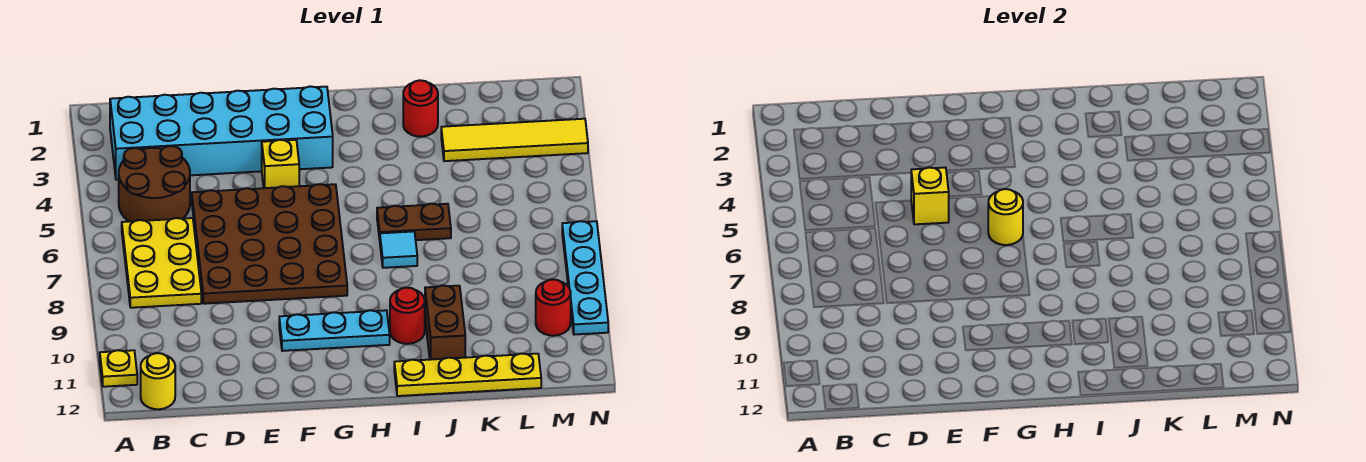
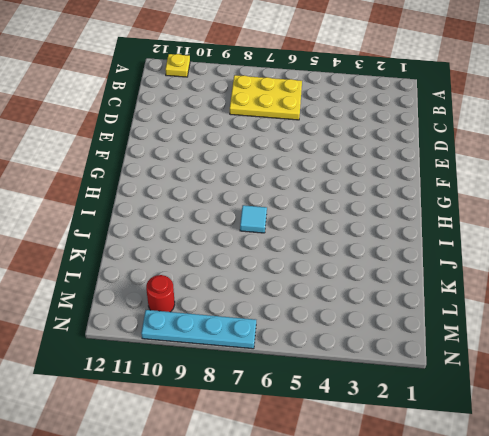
none -> cyan 2x6 brick [110,86,333,180]
none -> brown 2x2 round brick [119,146,190,222]
none -> yellow 1x1 round brick [141,353,175,409]

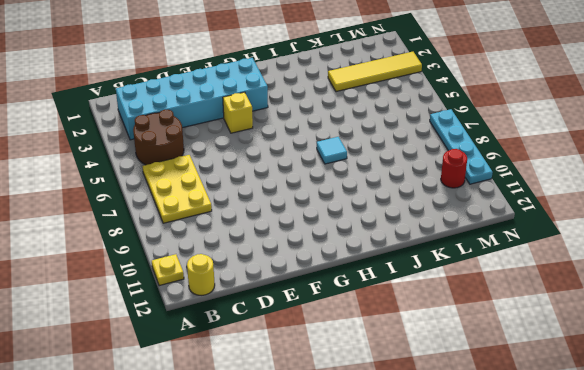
none -> brown 4x4 plate [192,184,347,304]
none -> cyan 1x3 plate [279,310,390,351]
none -> brown 1x2 plate [377,204,451,240]

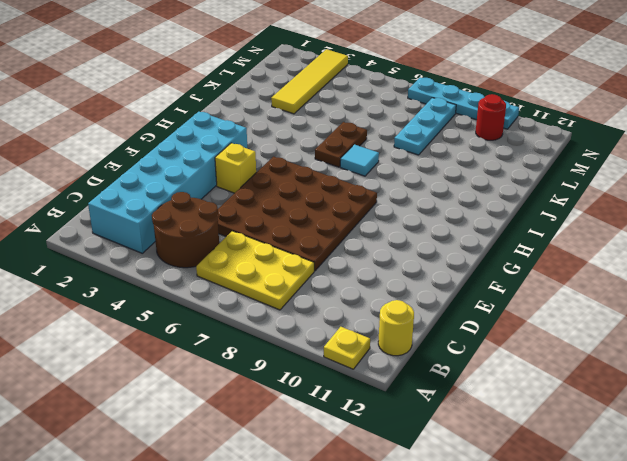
cyan 1x3 plate [394,98,456,155] -> cyan 1x3 plate moved to [279,310,390,351]
none -> red 1x1 round brick [390,288,425,344]
none -> yellow 1x4 plate [394,354,541,396]
none -> red 1x1 round brick [403,80,438,137]

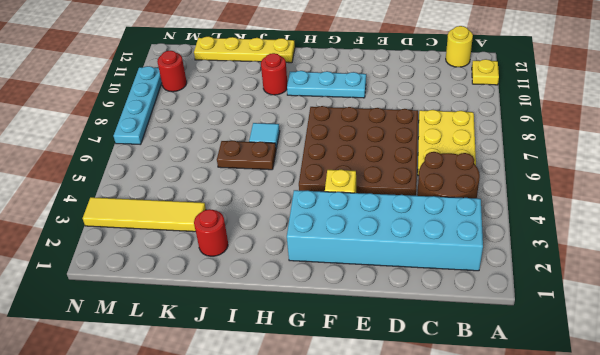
none -> brown 1x2 brick [425,286,465,360]
none -> yellow 1x1 brick [911,168,949,224]
none -> yellow 1x1 round brick [988,189,1023,245]

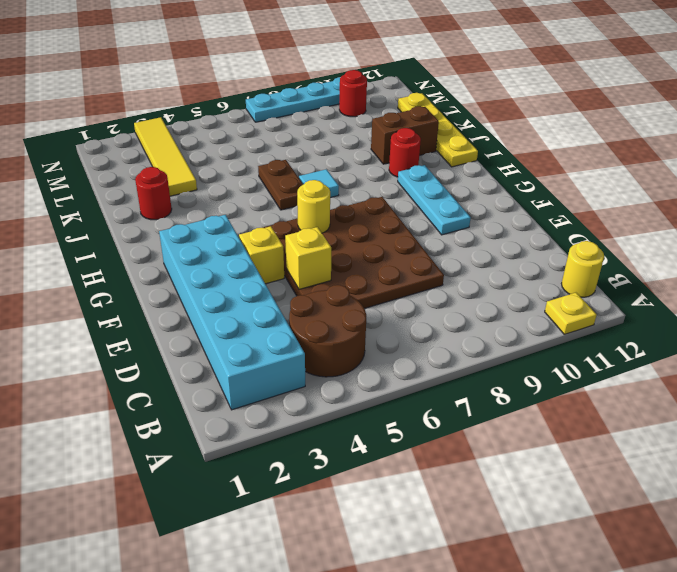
none -> yellow 2x3 plate [122,218,201,308]

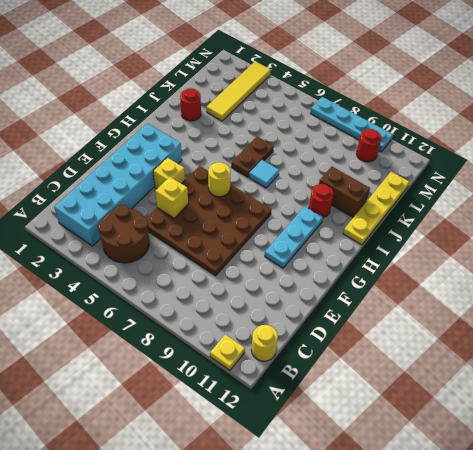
none -> yellow 2x3 plate [122,218,201,308]

